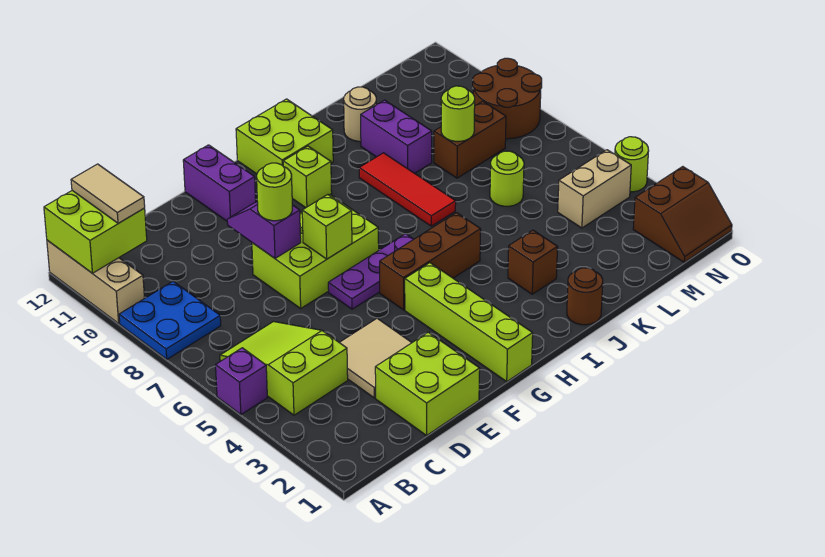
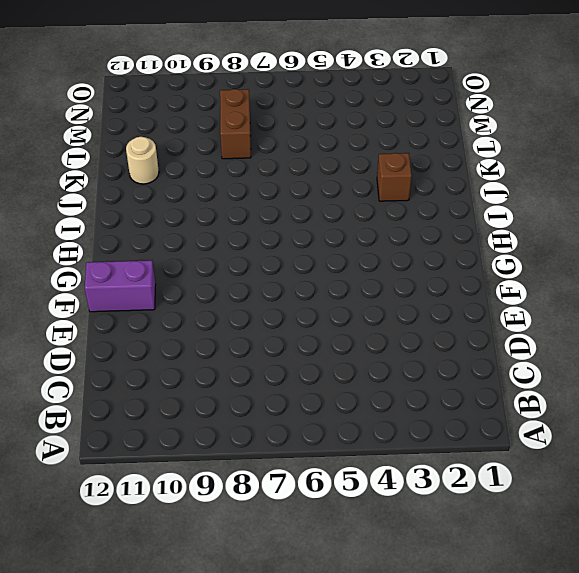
none -> purple 1x1 brick [216,348,267,415]
none -> blue 2x2 plate [119,281,221,359]
none -> tan 1x3 brick [47,240,145,323]
none -> lime 2x3 slope [220,322,348,415]

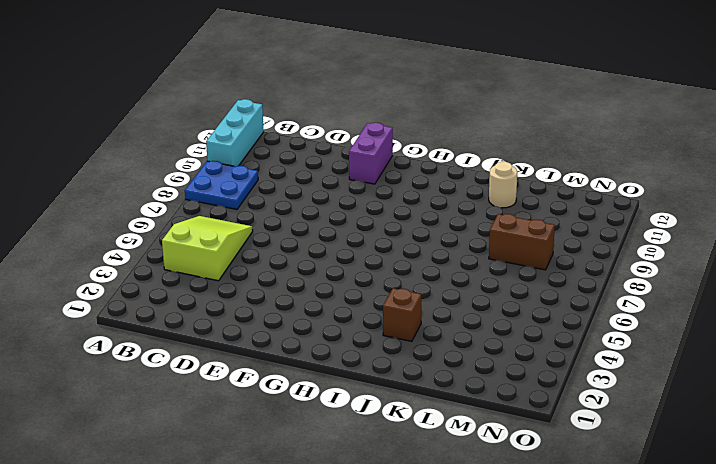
cyan 1x3 brick [206,99,264,167] -> tan 1x3 brick [47,240,145,323]
none -> purple 1x1 brick [216,348,267,415]
none -> lime 2x2 brick [375,332,480,435]
none -> tan 2x2 tile [339,318,412,398]
none -> lime 2x3 brick [252,195,379,308]

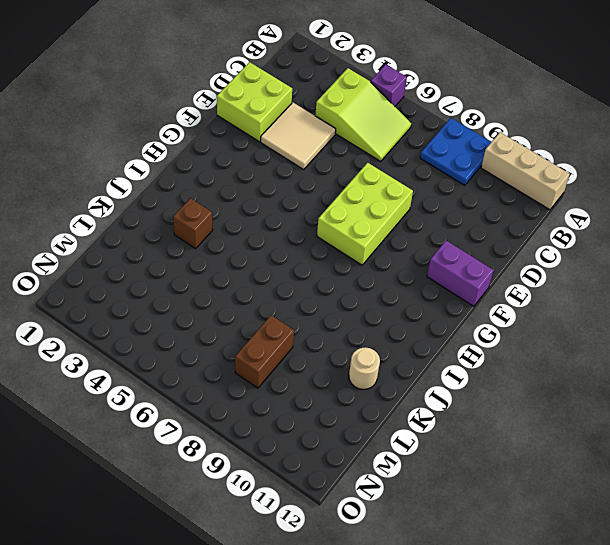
none -> purple 1x3 plate [328,234,413,309]
none -> lime 1x4 brick [405,263,533,381]
none -> brown 1x3 brick [380,213,481,310]
none -> lime 1x1 brick [283,146,332,208]

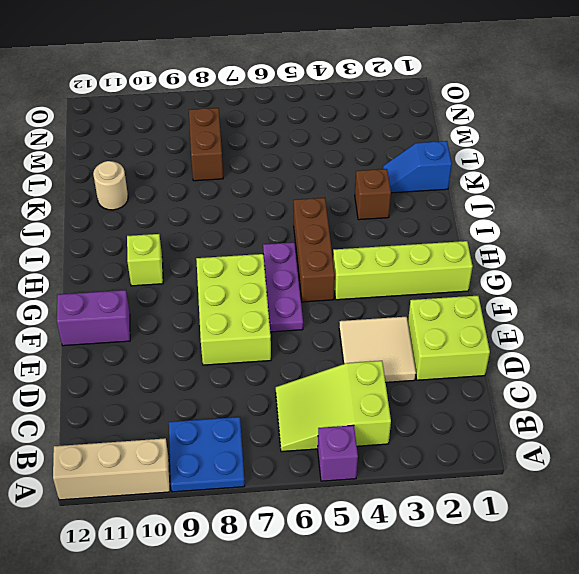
blue 1x2 slope [383,141,452,193] -> none
none -> lime 2x2 brick [236,99,333,174]
none -> brown 1x1 round brick [567,268,603,325]
none -> red 1x3 tile [359,153,456,226]
none -> purple 1x2 brick [361,100,432,173]

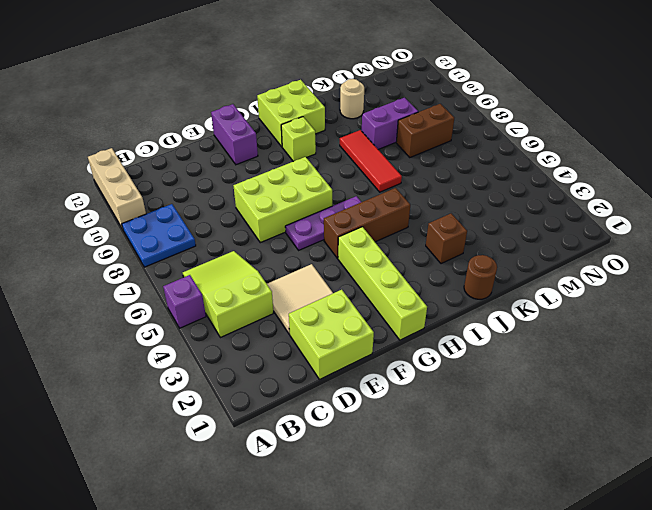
purple 1x2 brick [362,98,418,149] -> purple 1x2 brick turned to [361,100,432,173]
none -> lime 1x1 round brick [490,151,524,206]
none -> tan 1x2 brick [558,150,631,228]
none -> brown 2x2 slope [633,167,732,262]
none -> brown 2x2 round brick [473,58,542,139]

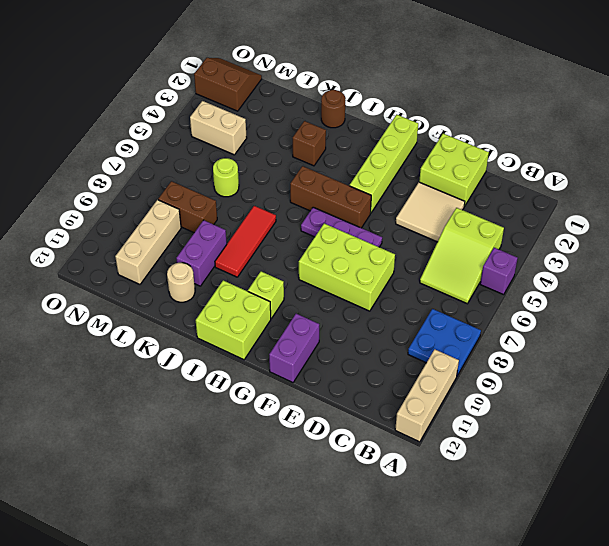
tan 1x3 brick [115,200,181,284] -> none
none -> brown 2x2 round brick [473,58,542,139]
none -> lime 1x1 round brick [615,137,649,192]
none -> lime 2x2 brick [44,191,147,273]
none -> purple 1x2 slope [227,202,301,258]

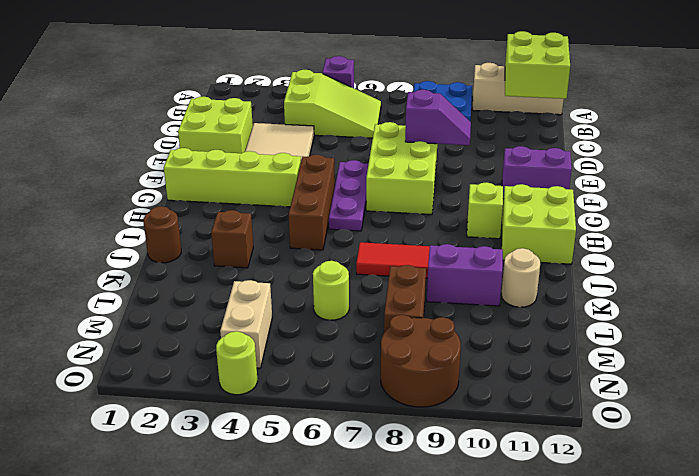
none -> brown 2x2 slope [633,167,732,262]
none -> lime 1x1 brick [302,195,352,259]
none -> lime 1x1 round brick [441,86,475,141]
none -> tan 1x2 tile [71,164,145,223]

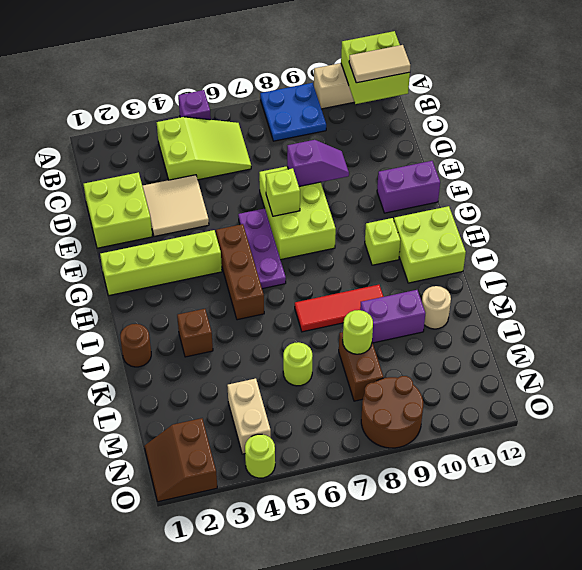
none -> lime 1x1 round brick [257,163,292,221]

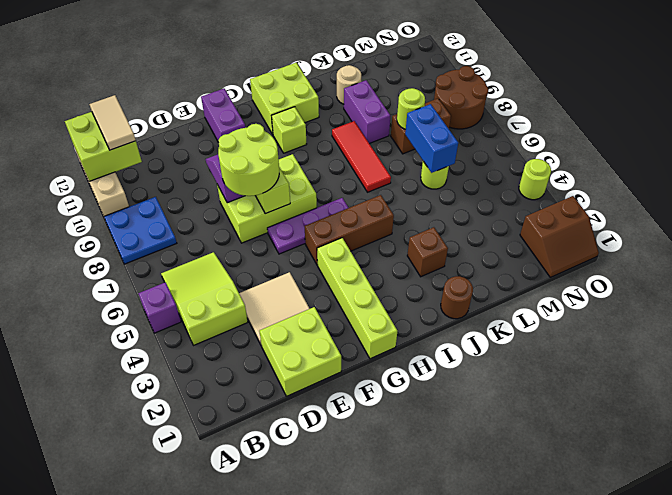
lime 2x2 round brick [218,124,279,196] -> lime 1x1 round brick [257,163,292,221]
blue 1x2 brick [405,104,458,173] -> none
none -> tan 1x2 brick [558,150,631,228]

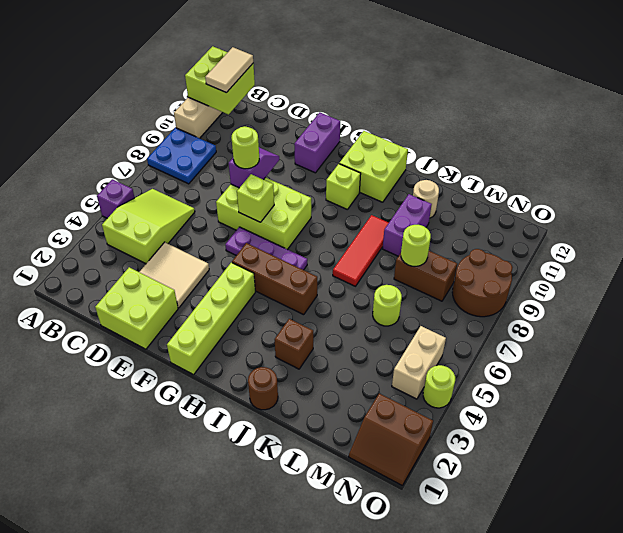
tan 1x2 brick [392,326,446,399] -> tan 1x2 brick turned to [558,150,631,228]

